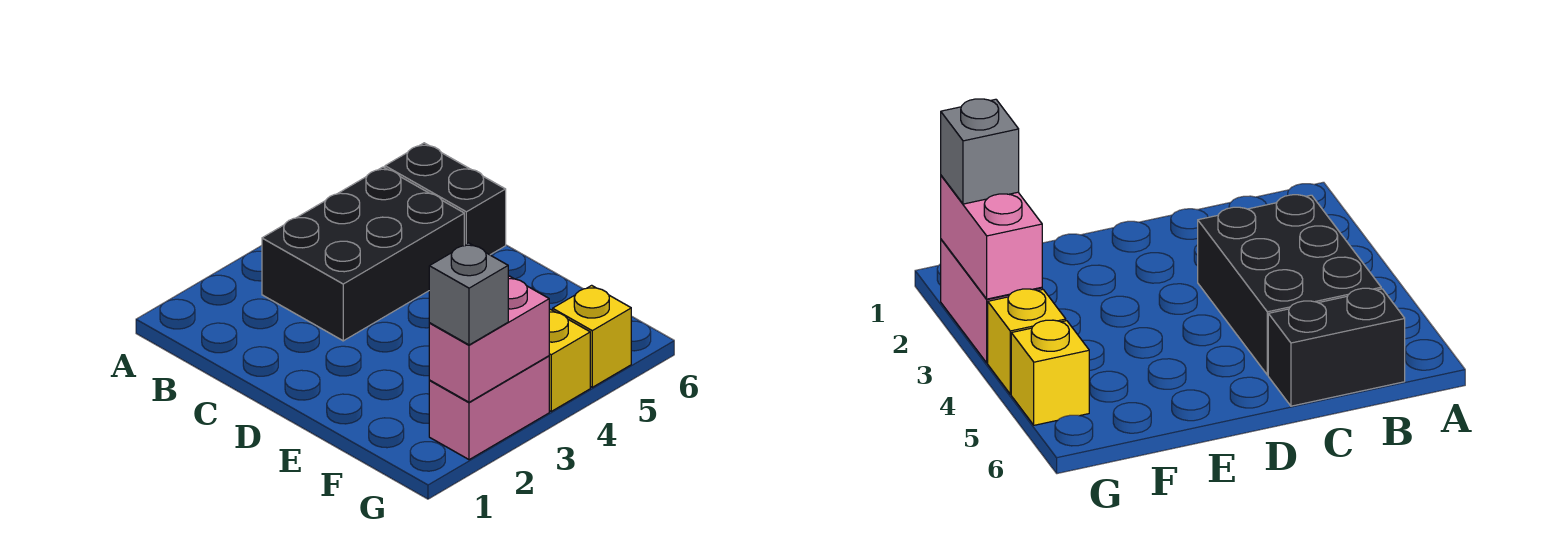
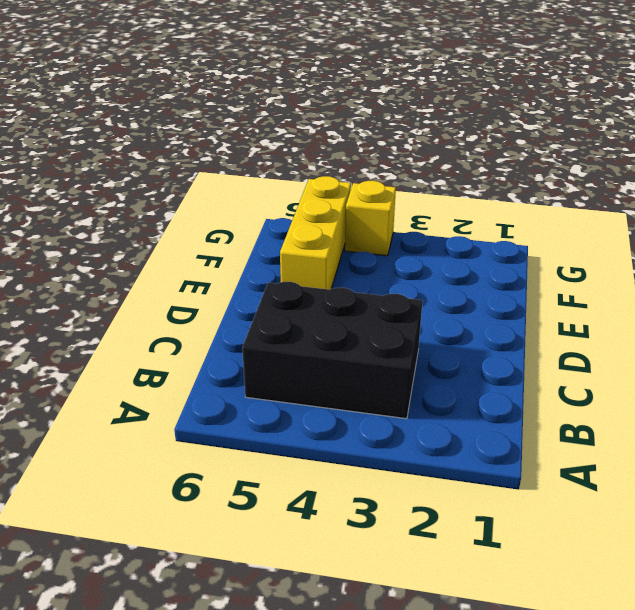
yellow 1x3 brick [280,176,351,290] -> yellow 1x1 brick [553,285,631,387]
none -> black 1x2 brick [385,143,506,255]
none -> pink 1x2 brick [429,356,549,460]

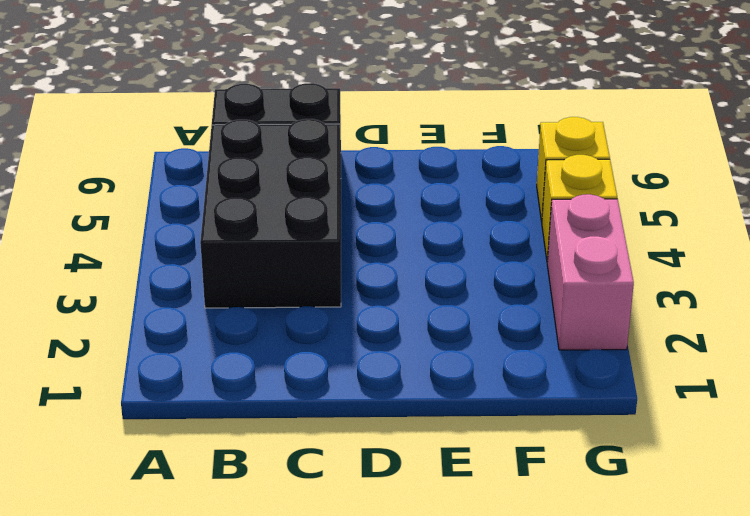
none -> pink 1x2 brick [429,276,549,402]
none -> grey 1x1 brick [429,243,508,345]

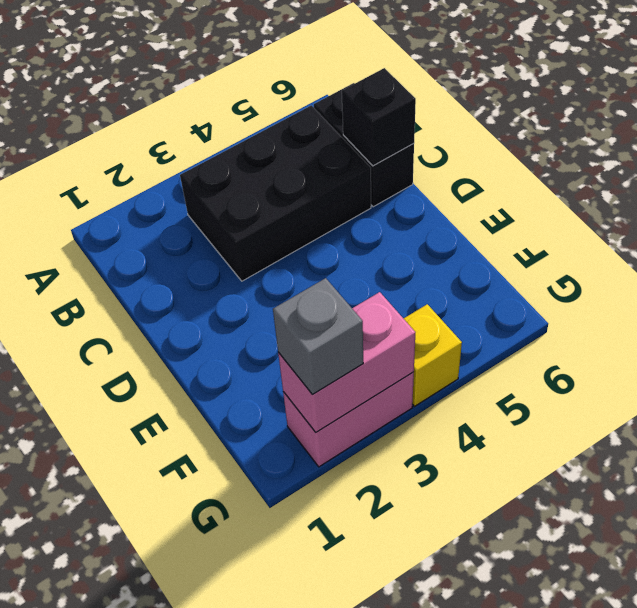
black 1x1 brick [342,68,416,166] -> none
none -> yellow 1x1 brick [553,285,631,387]

